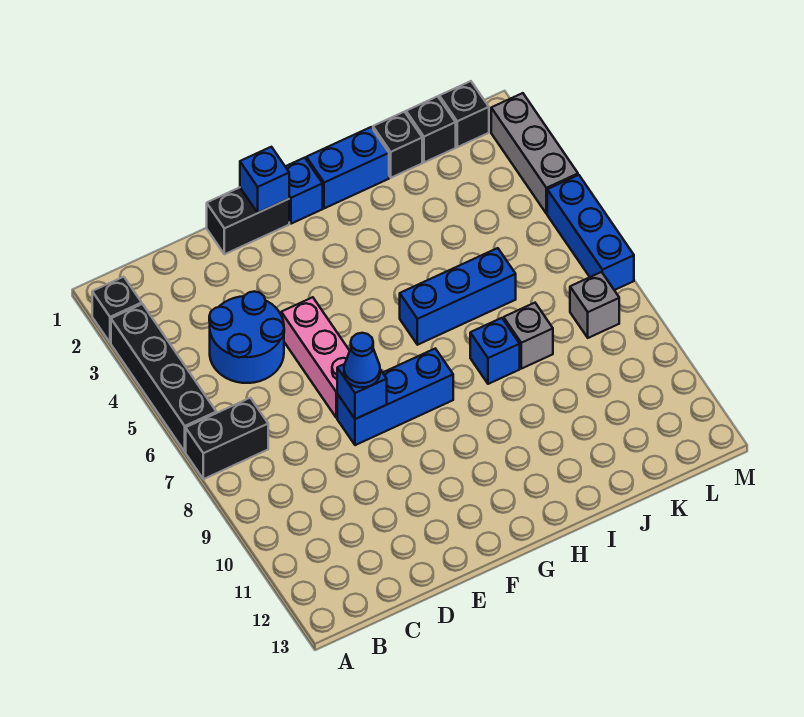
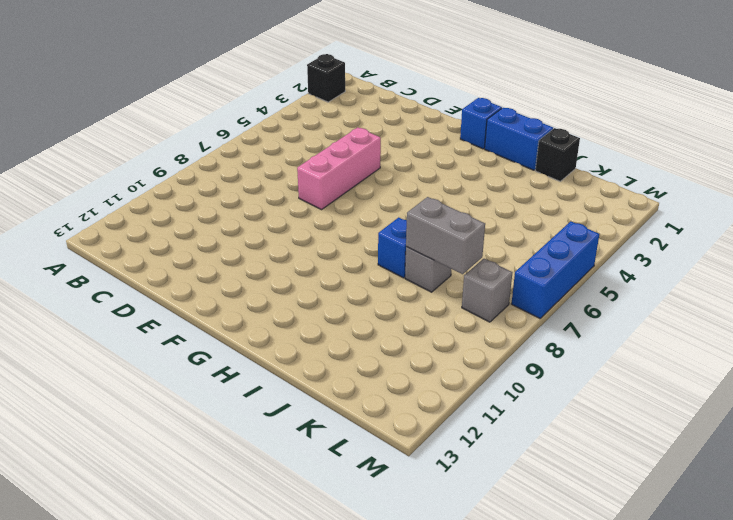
grey 1x2 brick [406,197,485,274] -> none
none -> black 1x4 brick [111,304,216,452]
none -> black 1x2 brick [186,398,268,479]
none -> blue 2x2 round brick [209,291,284,383]

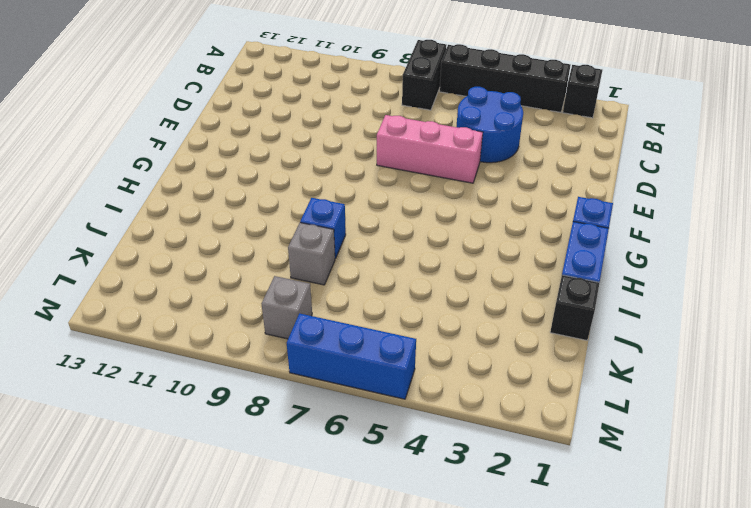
none -> black 1x2 brick [207,188,289,254]
none -> blue 1x3 brick [337,349,453,445]
none -> blue 1x3 brick [400,248,516,345]

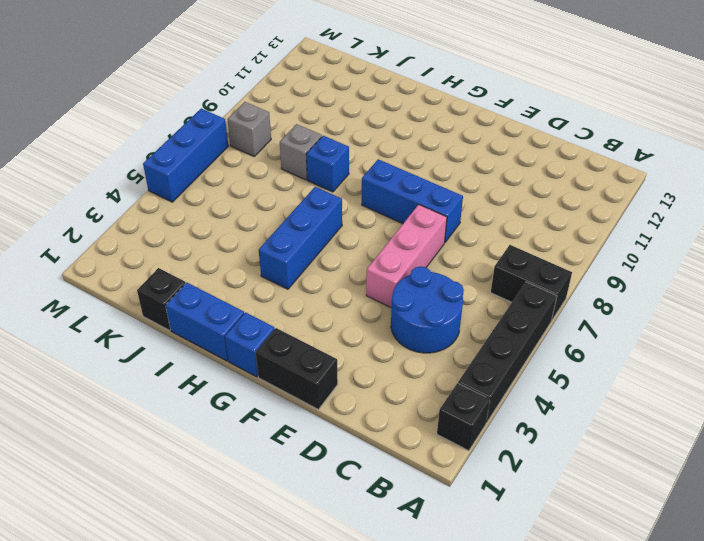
blue 1x3 brick [259,187,342,289] -> blue 1x3 brick turned to [400,248,516,345]
none -> black 1x1 brick [406,96,456,162]
none -> black 1x1 brick [439,81,489,147]
none -> grey 1x3 brick [491,93,578,214]

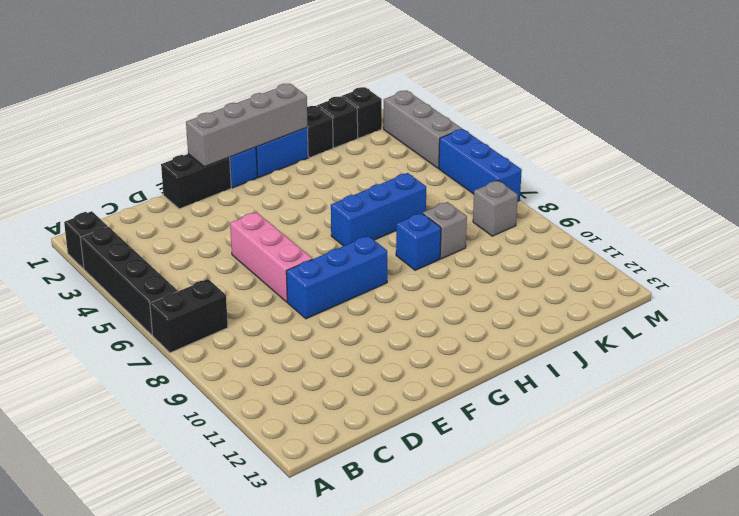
grey 1x4 brick [186,84,308,167] -> blue 1x1 brick [240,147,289,213]
none -> blue 2x2 round brick [209,291,284,383]
none -> blue 1x1 brick [337,364,387,419]
none -> blue 1x1 cone [344,333,380,387]

